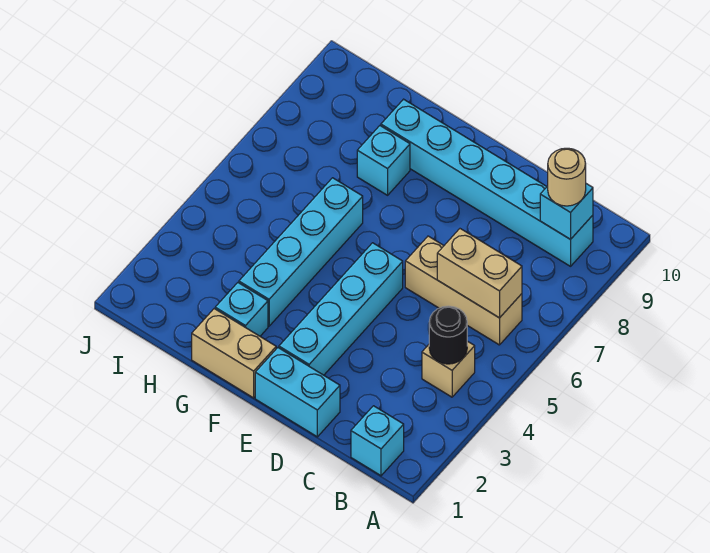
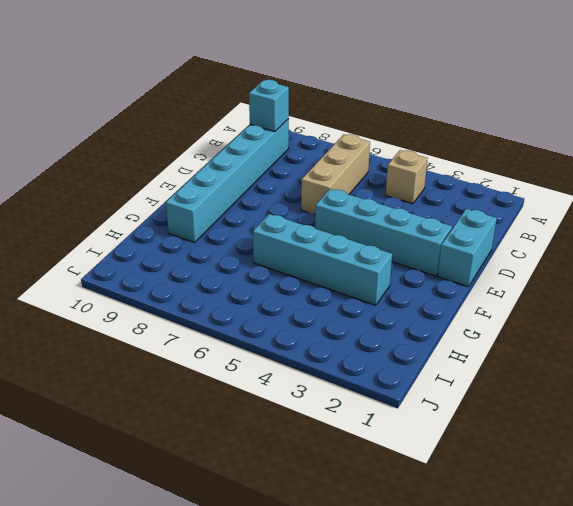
none -> cyan 1x1 brick [351,406,404,476]
none -> tan 1x2 brick [192,309,276,398]
none -> cyan 1x1 brick [215,283,268,336]

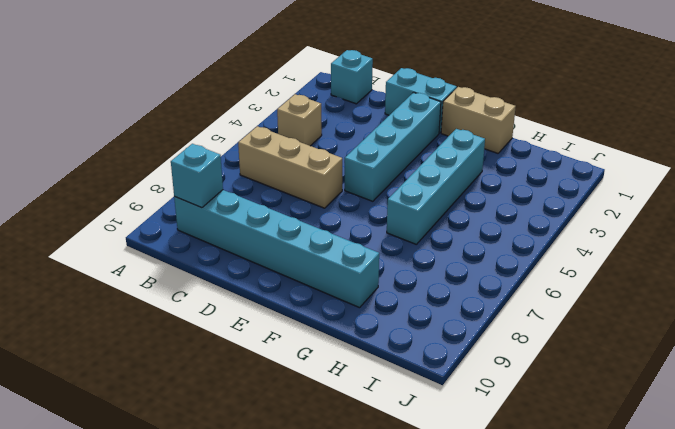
none -> cyan 1x1 brick [215,283,268,336]
none -> cyan 1x1 brick [357,126,410,195]
none -> black 1x1 round brick [429,306,467,364]

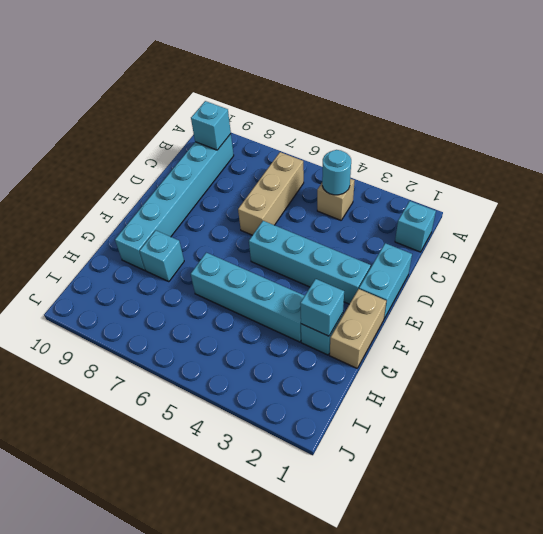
cyan 1x1 round brick [322,150,351,195] -> black 1x1 round brick [429,306,467,364]
cyan 1x1 brick [300,279,344,336] -> none
none -> tan 1x2 brick [437,229,522,318]
none -> tan 1x1 round brick [548,148,586,206]

